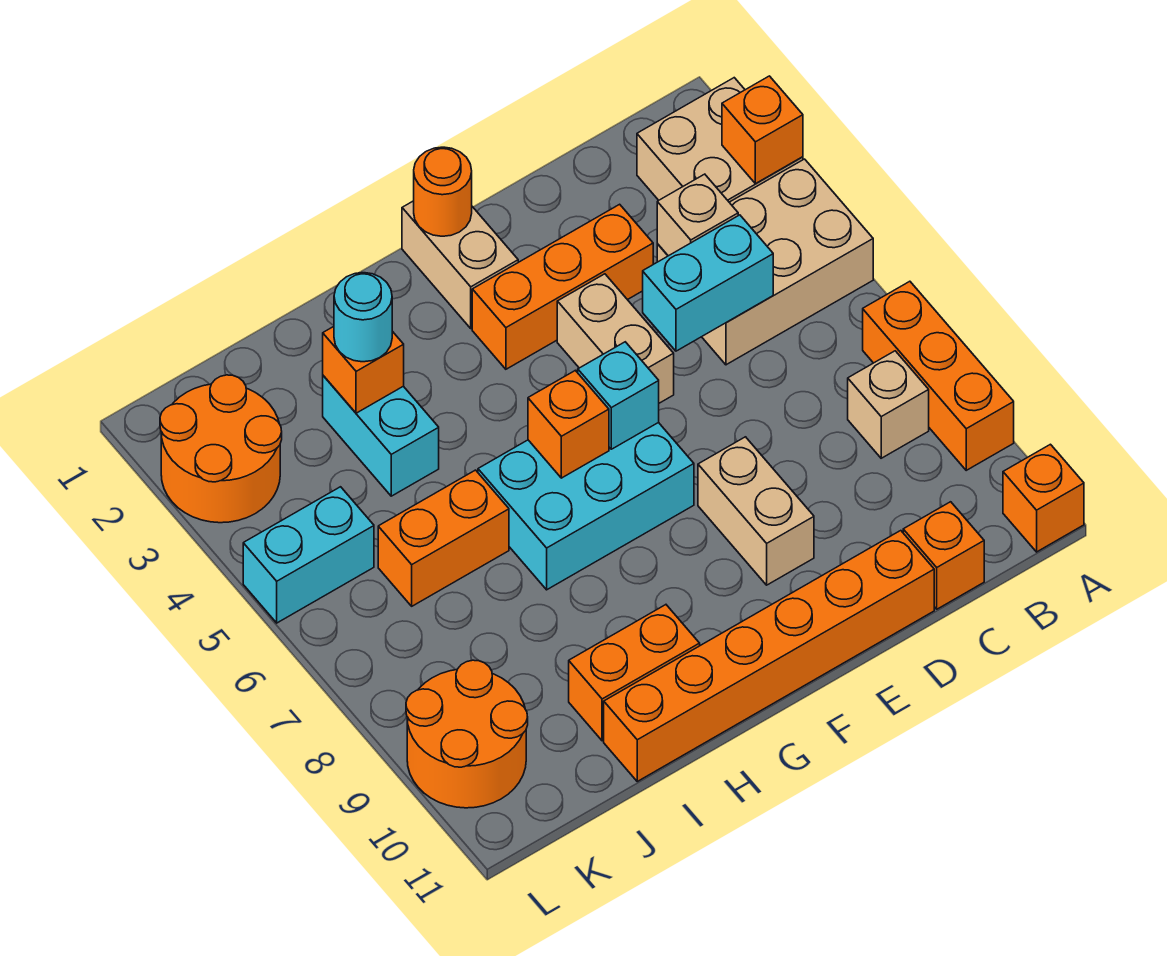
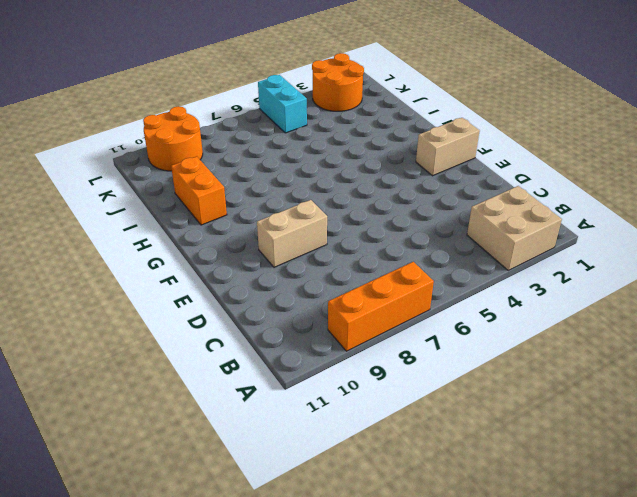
none -> tan 2x3 brick [657,159,873,365]
none -> orange 1x1 brick [1003,444,1084,552]
none -> tan 1x1 brick [848,351,929,458]

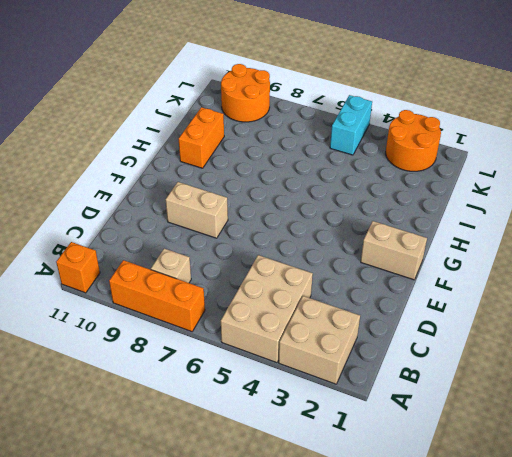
none -> orange 1x1 brick [903,502,984,609]
none -> orange 1x3 brick [472,204,653,369]
none -> orange 1x6 brick [604,531,934,781]

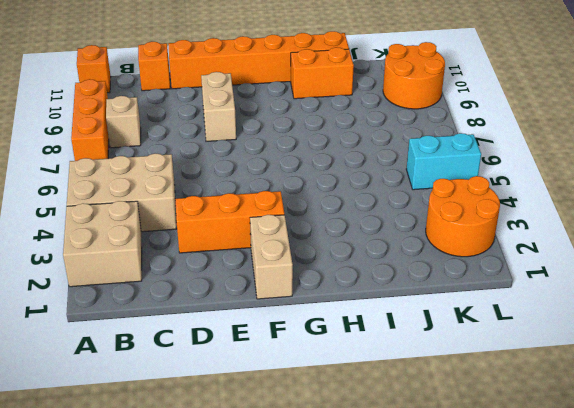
none -> tan 1x2 brick [557,274,674,403]
none -> cyan 2x3 brick [478,422,694,590]
none -> cyan 1x2 brick [323,376,439,496]

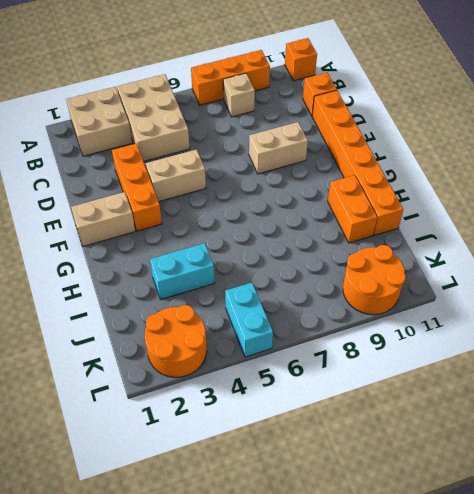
none -> cyan 2x3 brick [478,422,694,590]
none -> orange 1x2 brick [378,470,509,606]
none -> orange 1x1 brick [722,76,803,184]

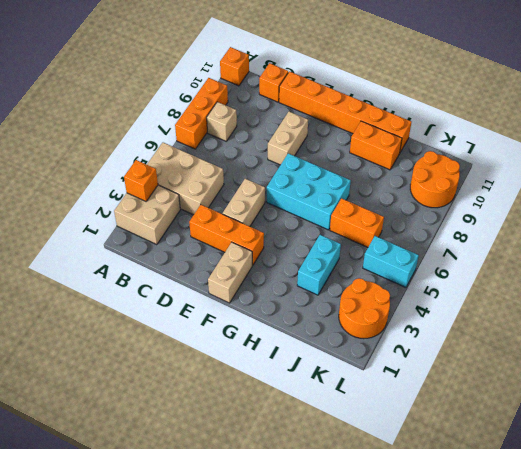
none -> tan 1x1 brick [657,174,738,256]
none -> cyan 1x2 brick [643,215,773,351]
none -> orange 1x1 round brick [414,147,472,236]

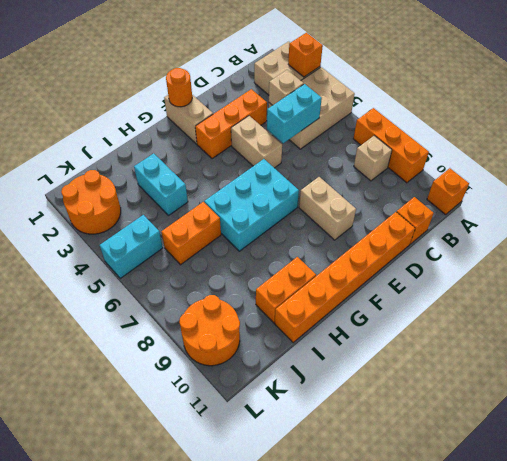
none -> cyan 1x1 brick [578,342,659,449]
none -> orange 1x1 brick [528,370,609,478]
none -> orange 1x1 brick [323,327,404,413]

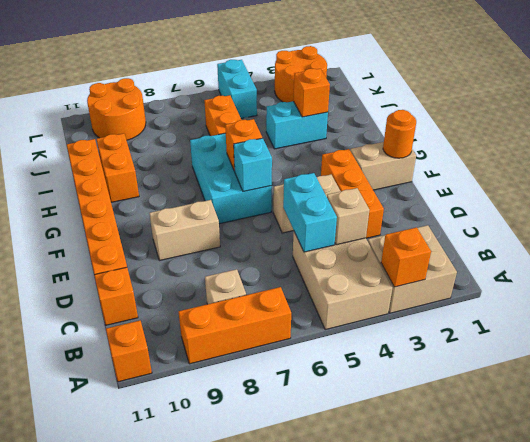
none -> cyan 1x1 round brick [334,273,392,362]

